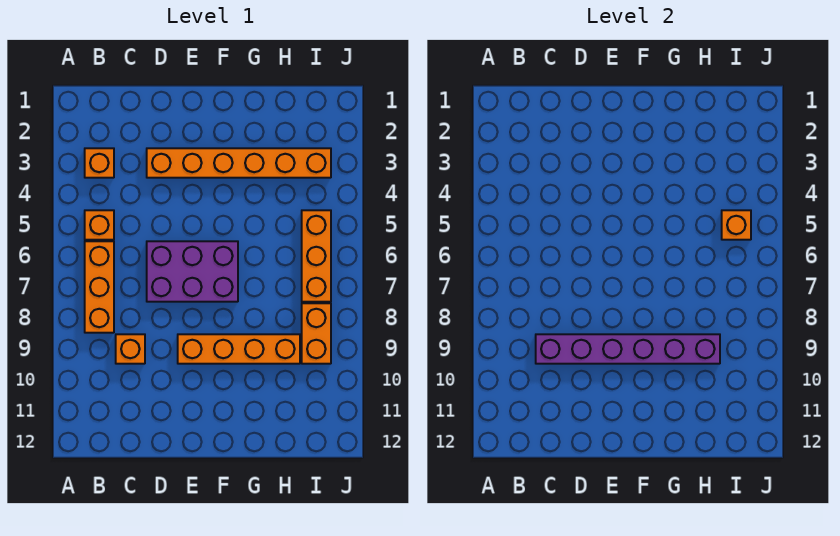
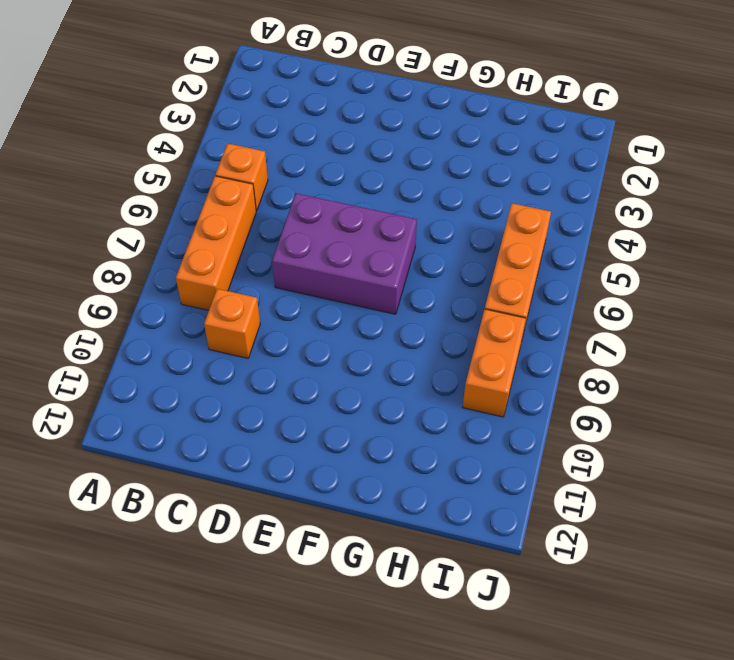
none -> orange 1x1 brick [85,148,114,178]
none -> orange 1x6 brick [147,148,331,178]

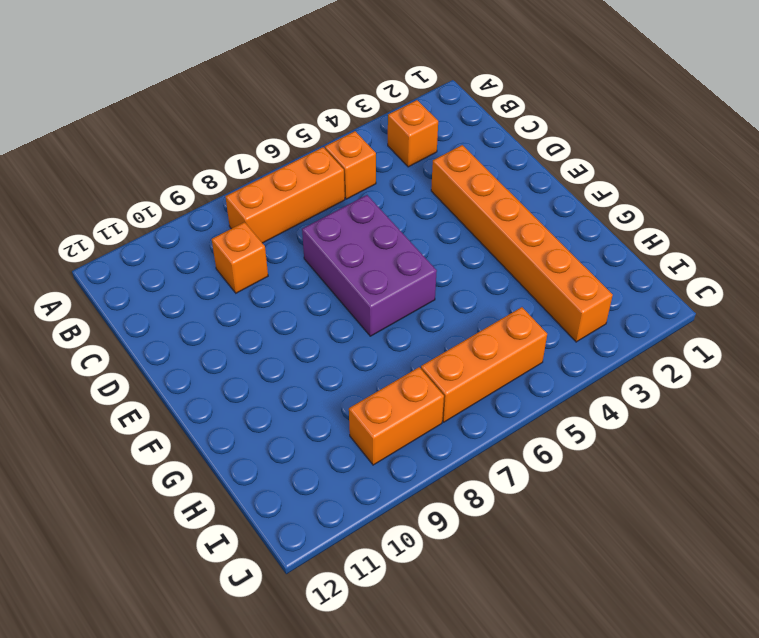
none -> orange 1x4 brick [178,334,300,364]
none -> purple 1x6 brick [536,334,720,364]

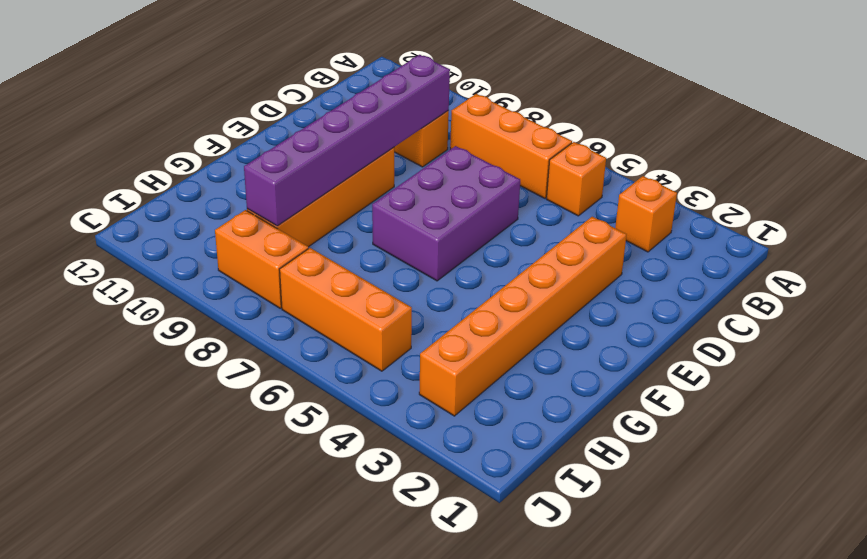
none -> orange 1x1 brick [722,210,751,240]

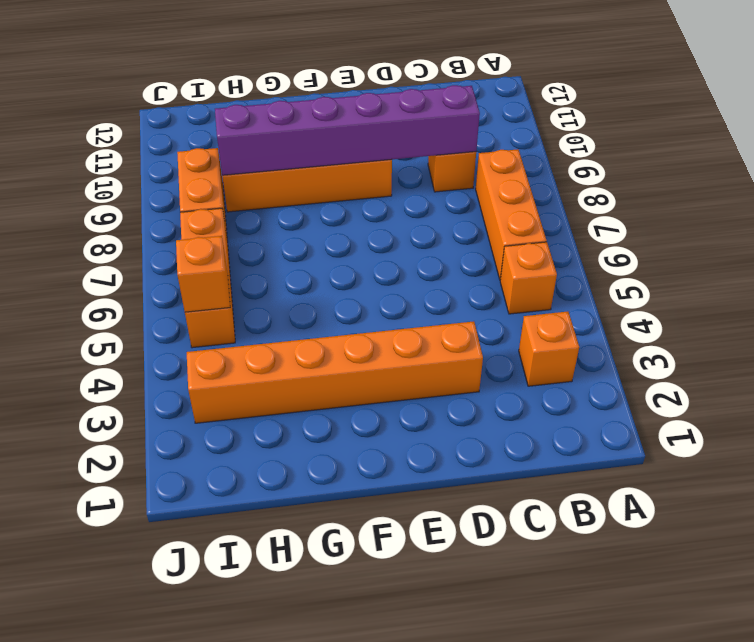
none -> purple 2x3 brick [147,241,238,302]

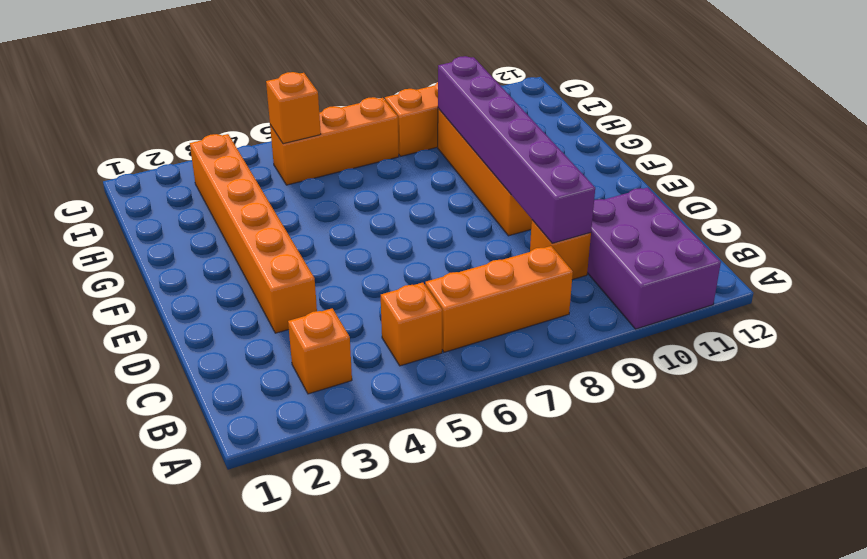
purple 2x3 brick [587,188,721,329] -> purple 2x3 brick moved to [147,241,238,302]

